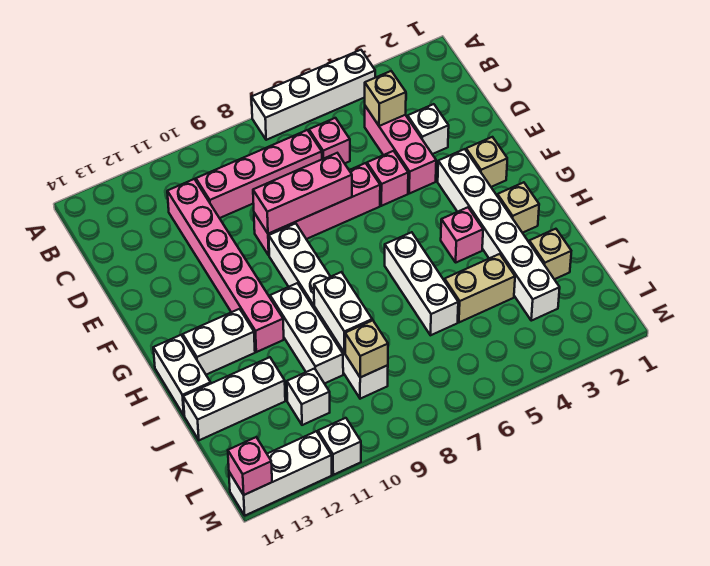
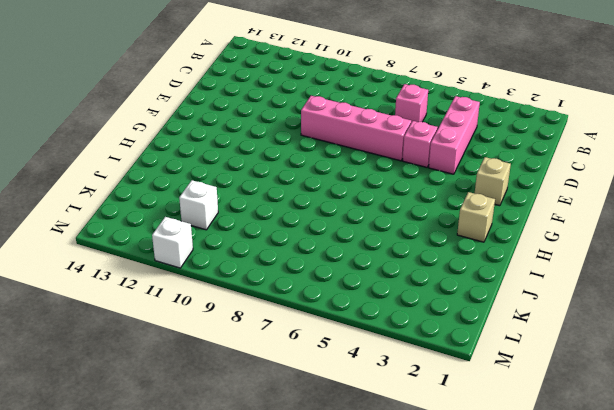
none -> white 1x4 brick [252,50,375,140]
none -> pink 1x4 brick [196,130,322,218]
none -> pink 1x6 brick [167,179,284,352]

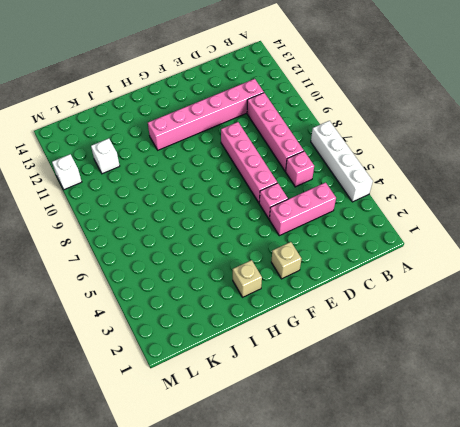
none -> white 1x1 brick [408,104,449,154]
none -> white 1x6 brick [438,149,560,321]
none -> white 1x6 brick [269,223,388,399]

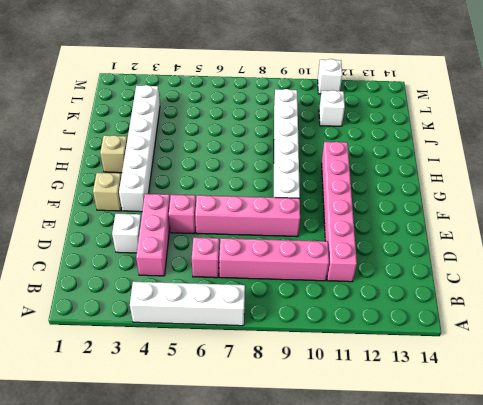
none -> pink 1x1 brick [441,207,483,262]
none -> white 1x3 brick [385,232,458,335]
none -> white 1x3 brick [270,283,343,384]

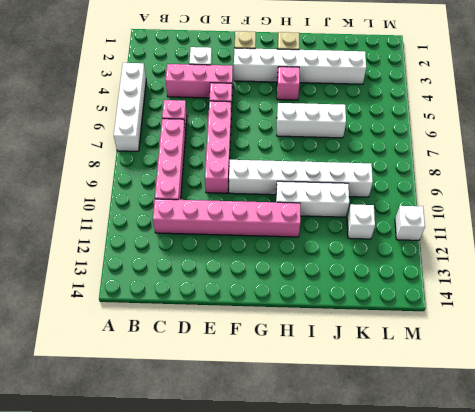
none -> white 1x2 brick [183,309,255,375]
none -> white 1x2 brick [153,335,211,415]
none -> tan 1x1 brick [529,229,571,279]

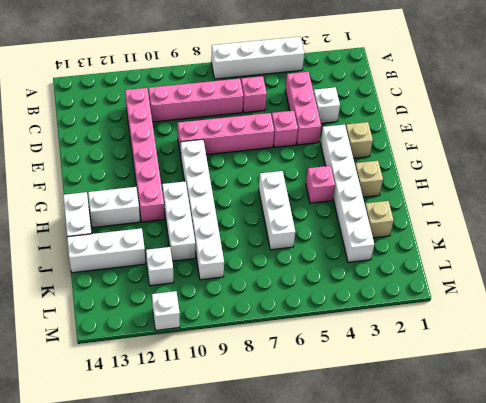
none -> tan 1x2 brick [445,254,515,322]
none -> white 1x3 brick [229,431,332,515]
none -> tan 1x1 brick [365,71,406,126]

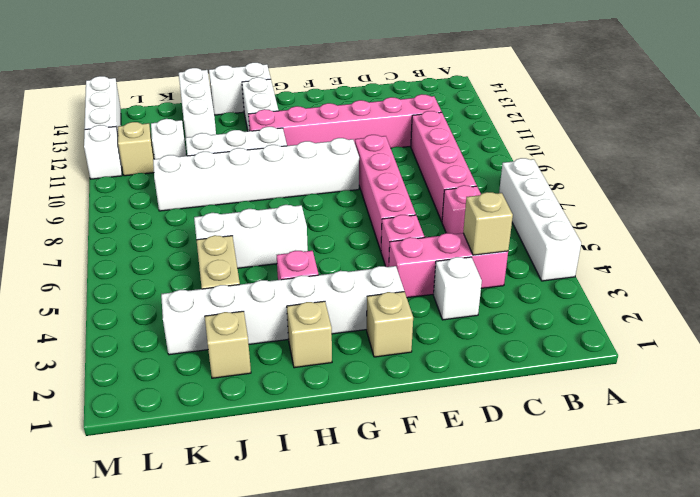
tan 1x1 brick [118,122,154,176] -> tan 1x1 brick moved to [345,320,388,377]
none -> pink 1x3 brick [253,153,352,234]
none -> white 1x2 brick [314,272,372,353]
none -> pink 1x1 brick [228,437,272,495]

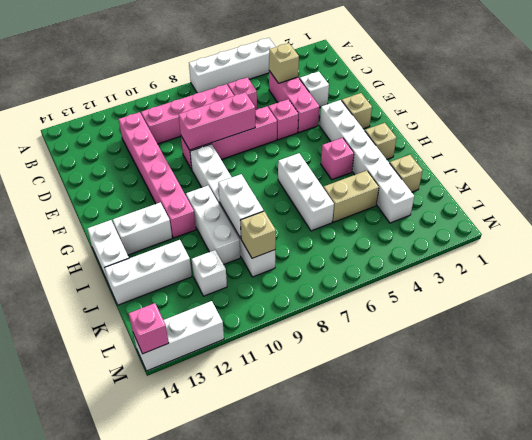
none -> white 1x1 brick [318,418,361,475]

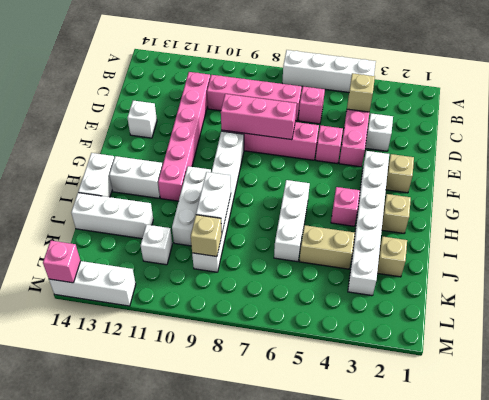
white 1x1 brick [128,101,157,138] -> white 1x1 brick moved to [318,418,361,475]

